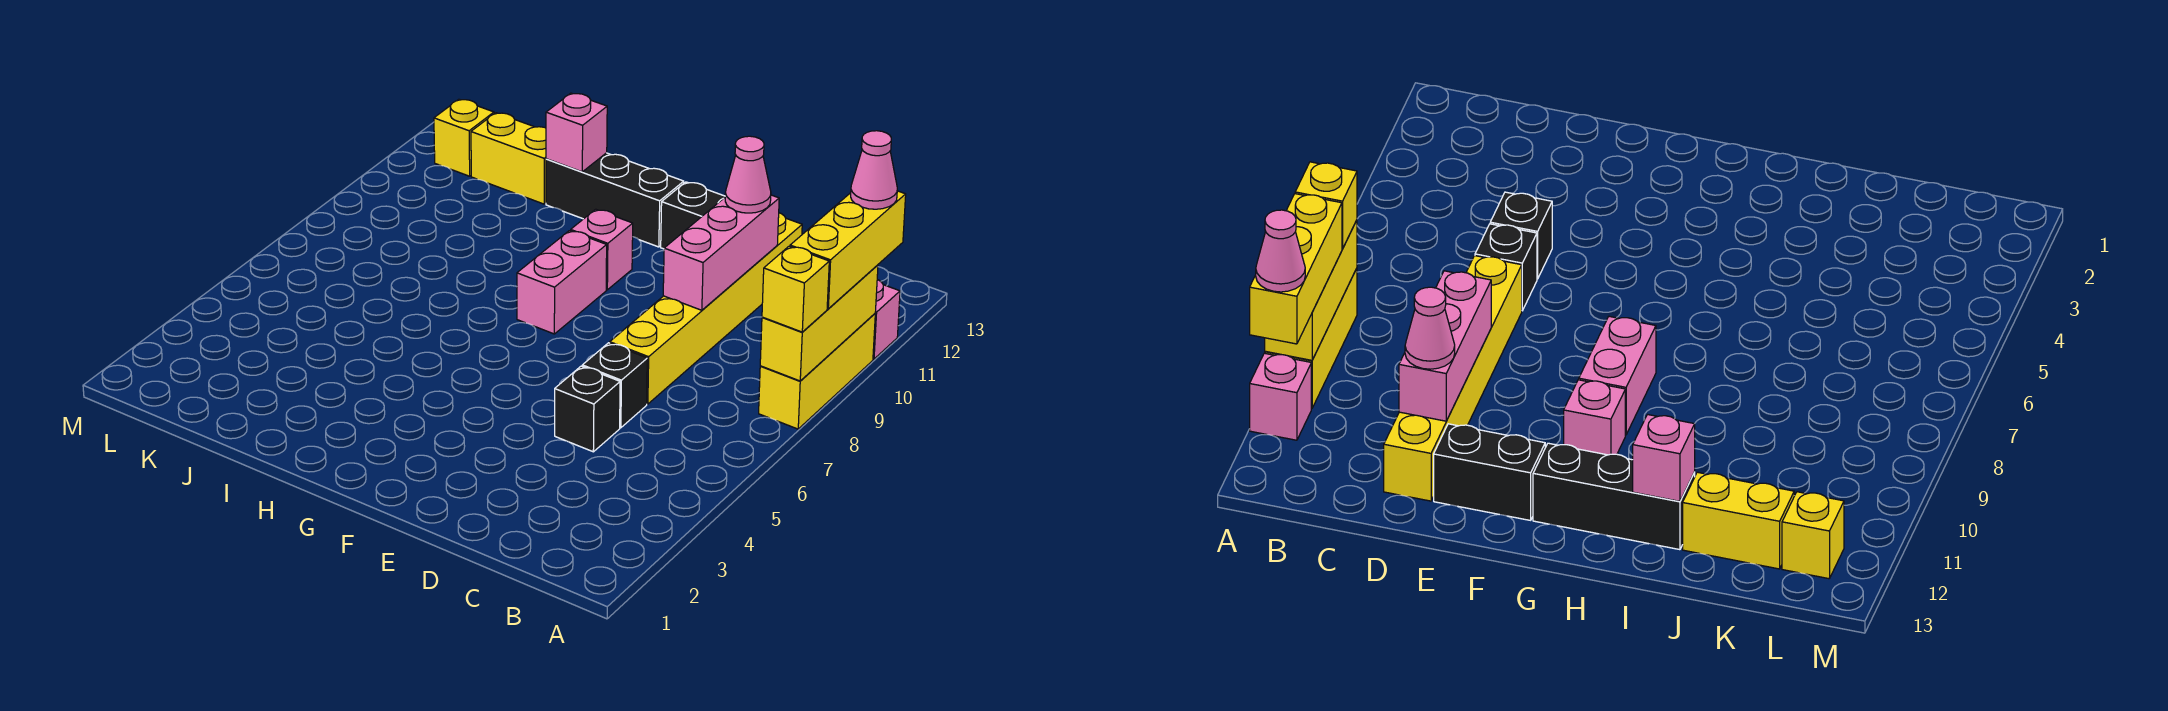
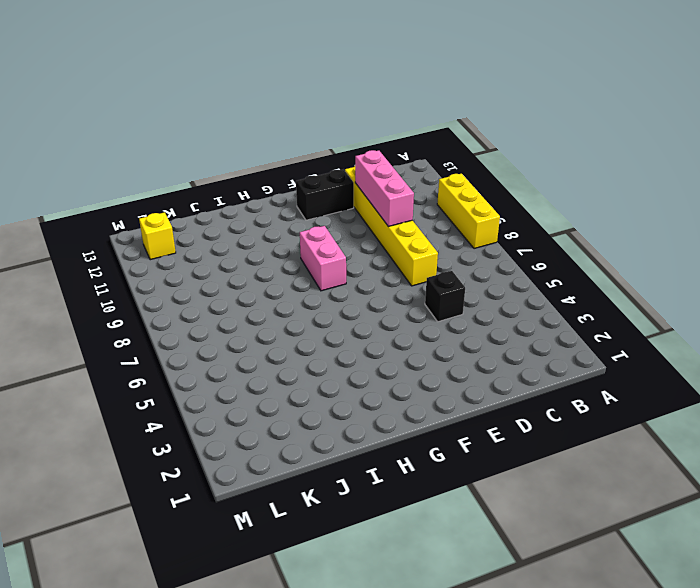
none -> pink 1x1 brick [873,280,900,359]
none -> black 1x1 brick [582,343,647,428]
none -> pink 1x1 brick [571,209,633,290]

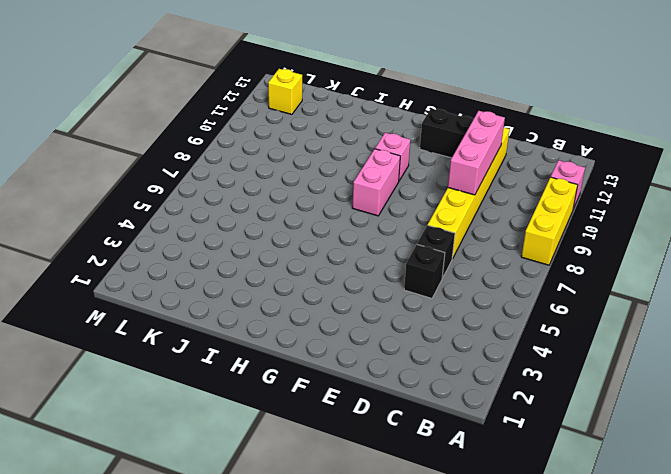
none -> black 1x3 brick [546,153,684,247]
none -> yellow 1x2 brick [471,113,546,204]
none -> yellow 1x3 brick [760,265,878,381]

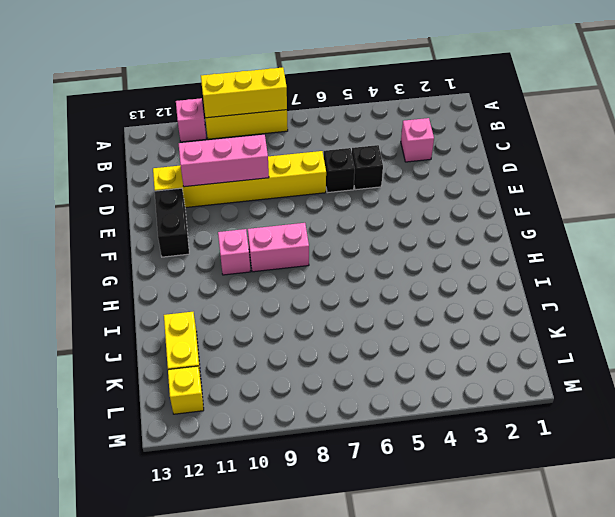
pink 1x1 brick [401,118,434,162] -> pink 1x1 brick moved to [546,93,607,172]
none -> black 1x3 brick [546,153,684,247]
none -> yellow 1x1 brick [762,246,829,332]
none -> yellow 1x3 brick [790,191,906,309]

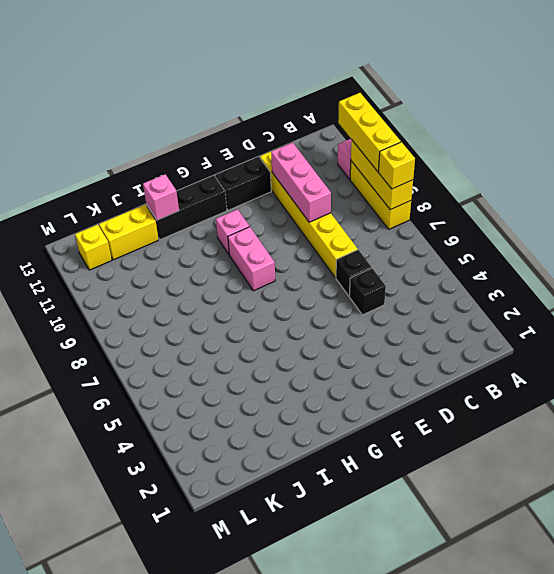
none -> pink 1x1 cone [725,136,771,213]
none -> pink 1x1 cone [851,131,897,209]

